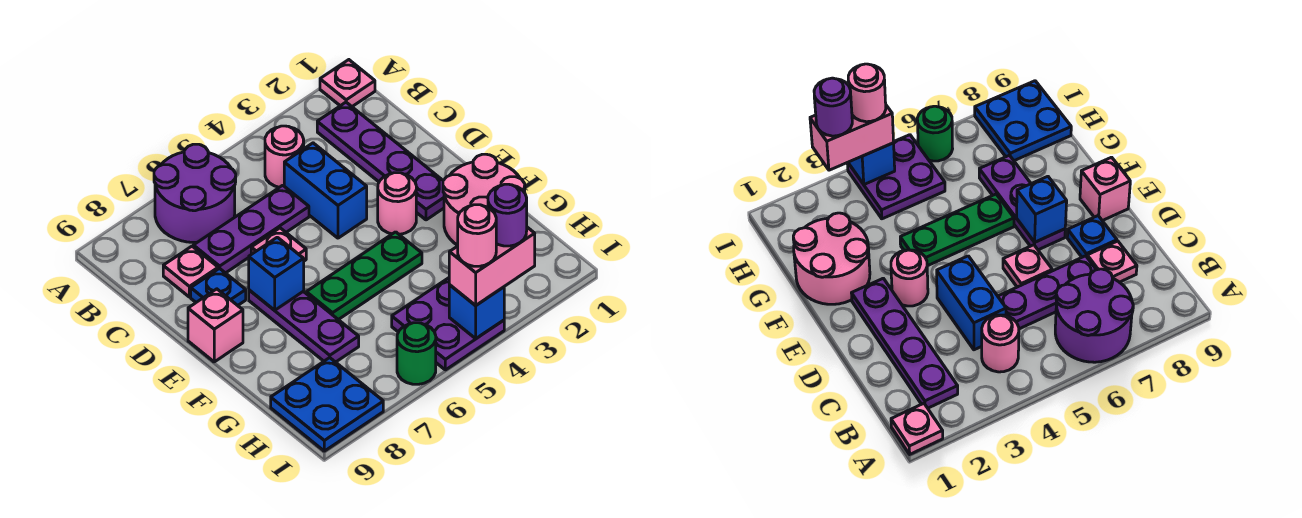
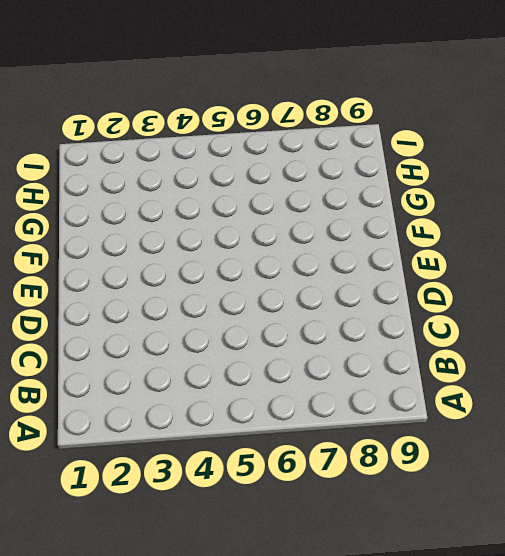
none -> pink 1x1 plate [320,60,375,106]
none -> purple 2x2 round brick [154,144,236,243]
none -> purple 1x4 plate [317,102,444,220]

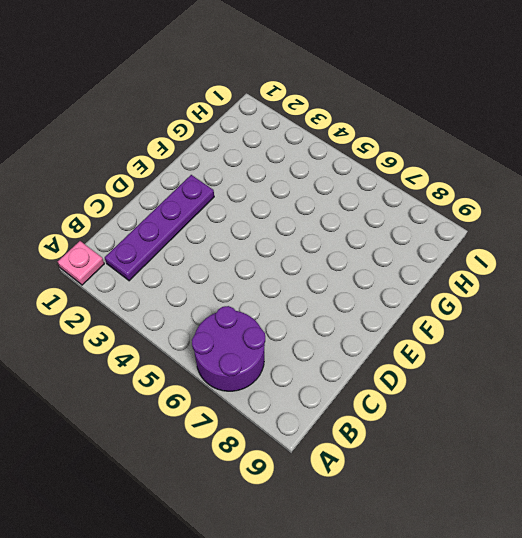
none -> pink 1x1 round brick [265,126,304,187]
none -> blue 1x2 brick [284,143,367,238]
none -> purple 1x3 plate [193,185,309,273]

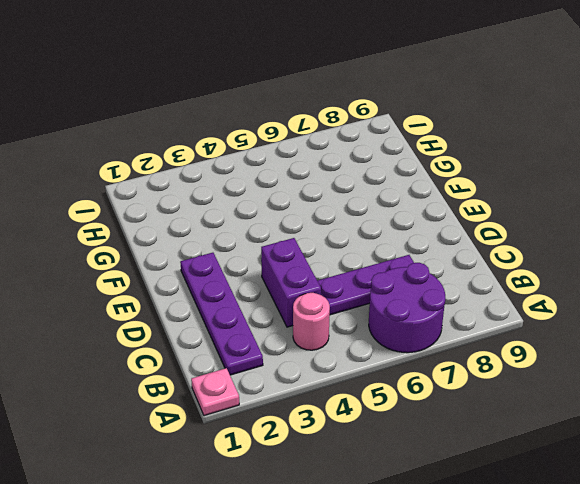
purple 1x2 brick [261,238,321,327] -> blue 1x2 brick [284,143,367,238]
none -> pink 1x1 plate [163,246,218,297]
none -> pink 1x1 plate [251,228,306,261]
none -> blue 1x1 plate [191,268,246,306]

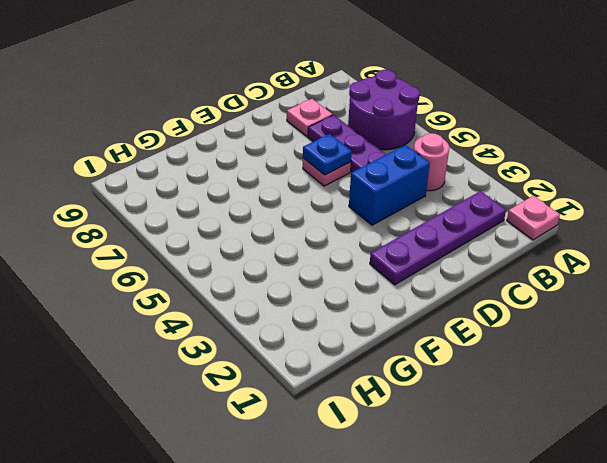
blue 1x1 plate [303,134,352,175] -> blue 1x1 plate moved to [191,268,246,306]
none -> pink 1x1 round brick [378,173,416,234]
none -> purple 1x3 plate [249,290,359,362]
none -> pink 1x1 brick [188,289,243,362]

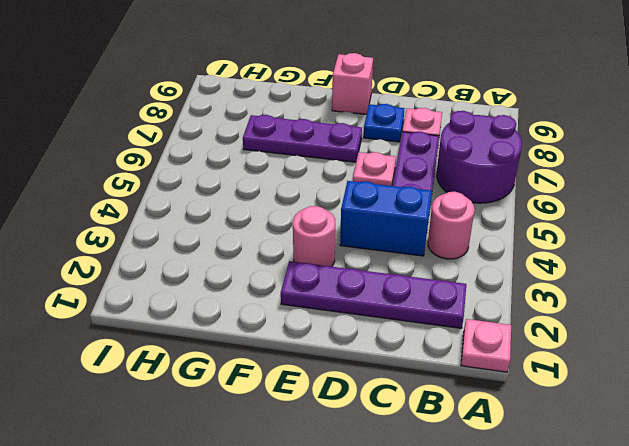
none -> pink 2x2 round brick [443,154,525,245]
none -> green 1x3 plate [306,232,422,320]
none -> purple 2x2 plate [392,278,504,370]

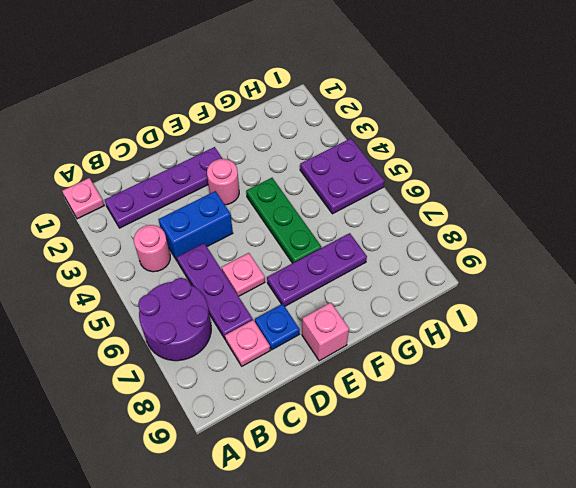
none -> pink 2x2 round brick [443,154,525,245]
none -> blue 2x2 plate [271,358,383,451]
none -> green 1x1 round brick [397,323,436,384]

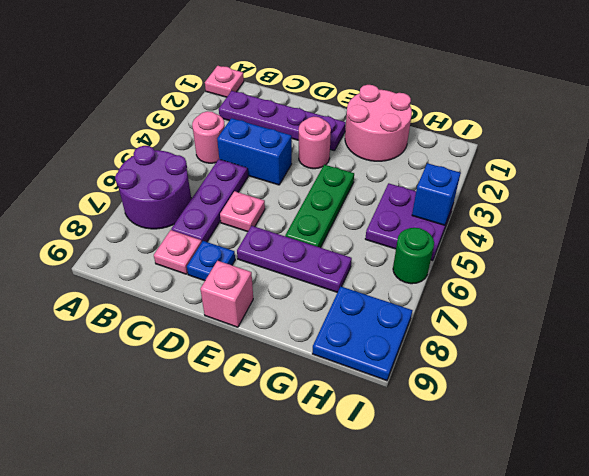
none -> blue 1x1 brick [249,237,304,310]
none -> pink 1x2 brick [449,227,535,306]
none -> purple 1x1 round brick [488,184,527,246]

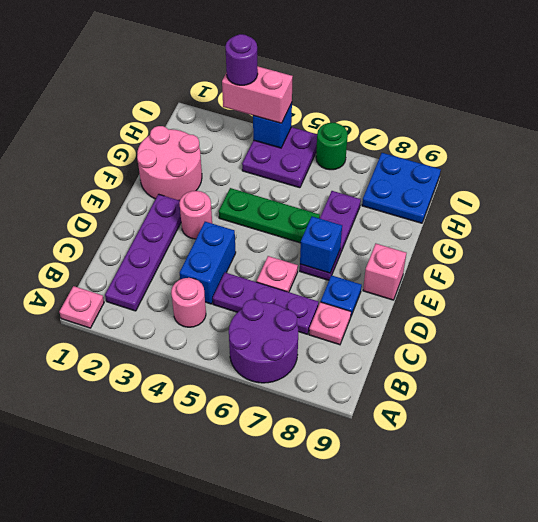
none -> pink 1x1 round brick [458,205,496,266]

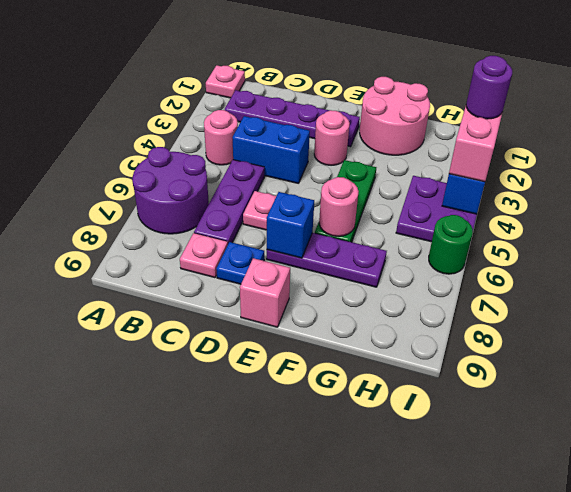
pink 1x1 round brick [319,177,359,236] -> pink 1x1 round brick moved to [458,205,496,266]
none -> blue 2x2 plate [271,358,383,451]

